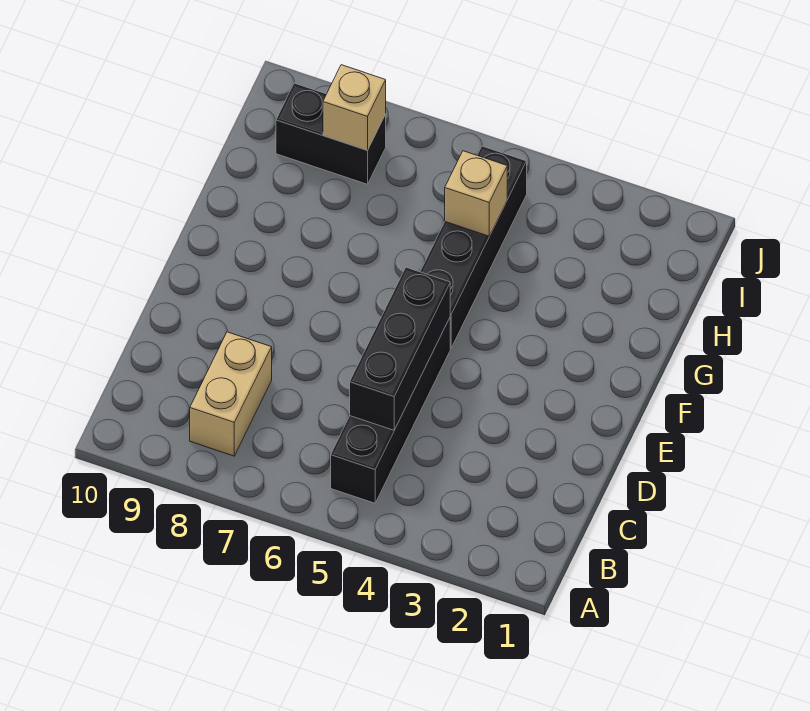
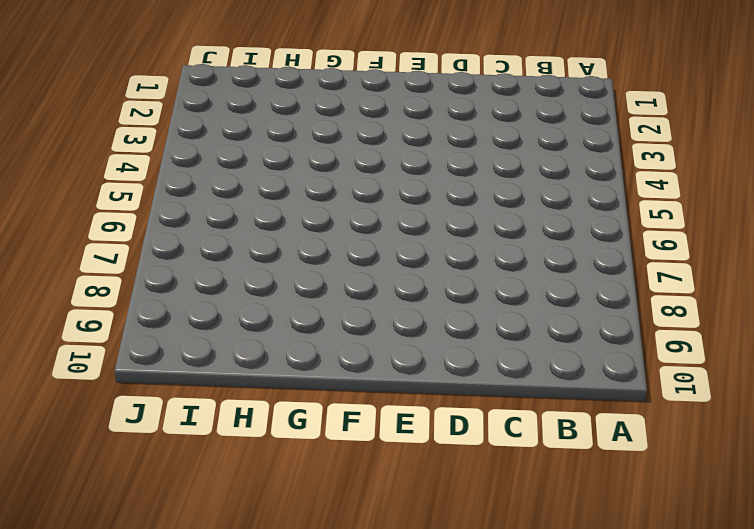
none -> black 1x4 brick [331,318,450,503]
none -> tan 1x2 brick [190,332,272,456]

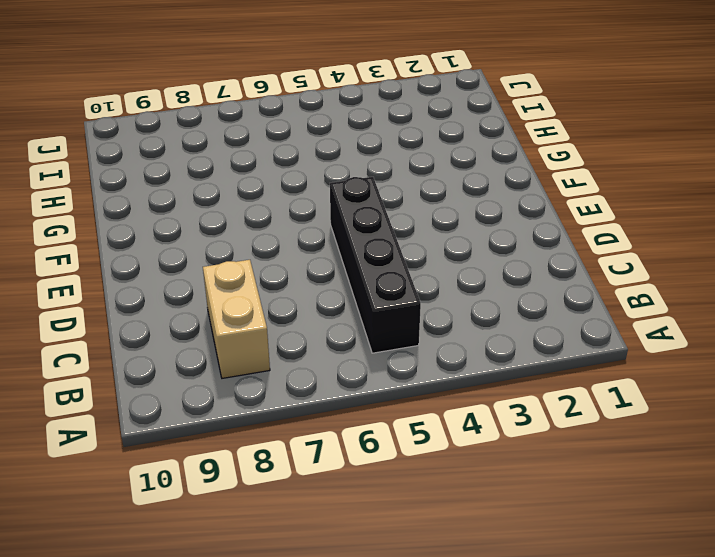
none -> black 1x4 brick [420,146,527,348]
none -> black 1x2 brick [276,83,386,184]

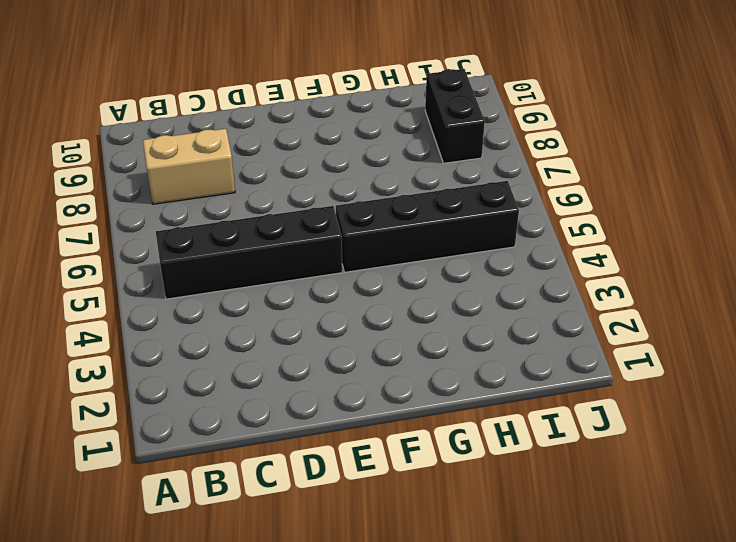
none -> black 1x3 brick [350,267,450,430]
none -> tan 1x1 brick [445,151,507,236]

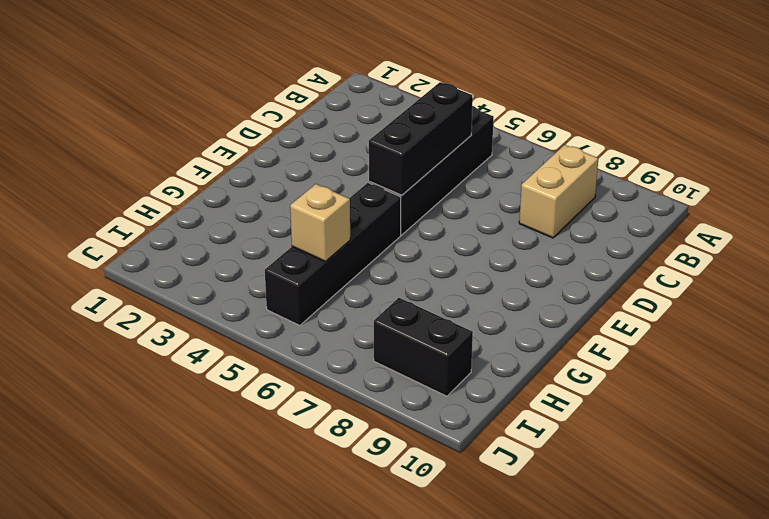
none -> tan 1x1 brick [323,65,386,150]

